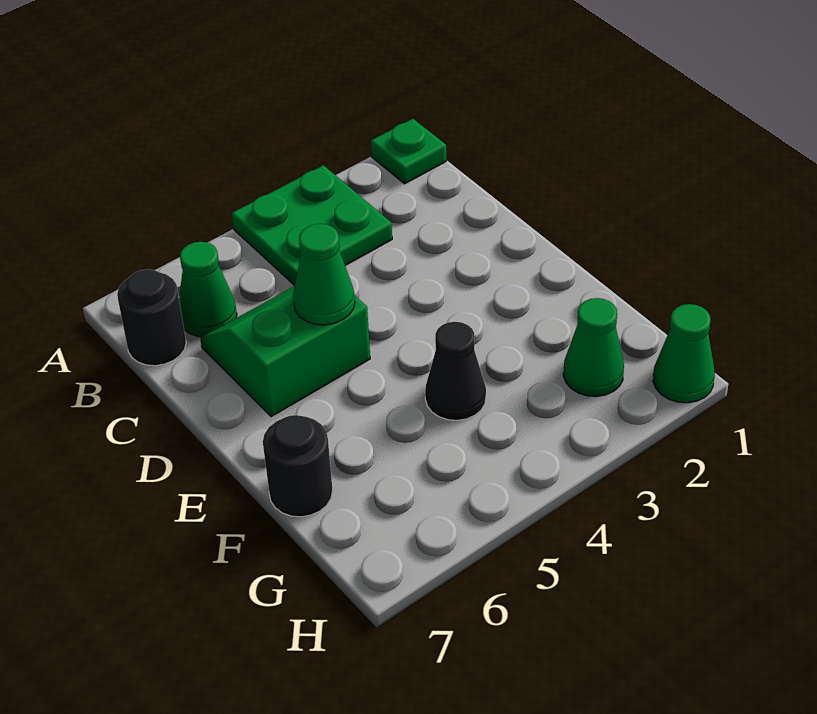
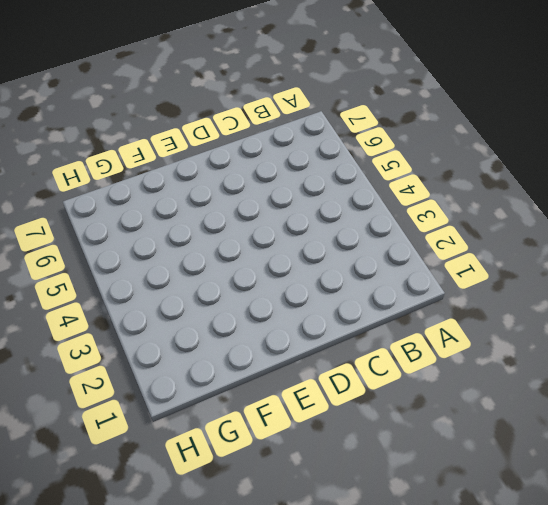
none -> green 1x1 plate [371,119,446,184]
none -> green 2x2 plate [232,165,392,286]

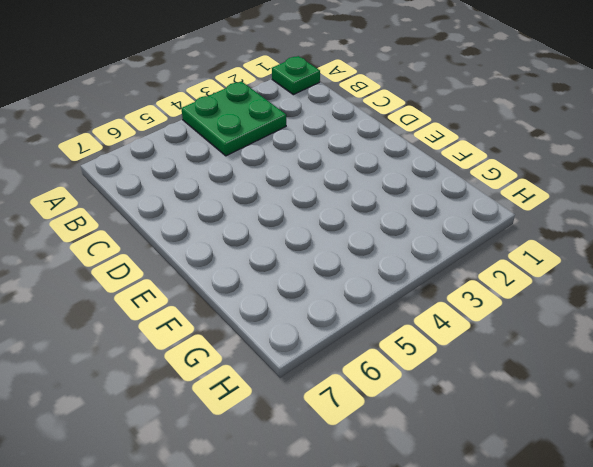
none -> green 1x1 cone [179,242,237,337]
none -> black 1x1 round brick [117,269,186,366]

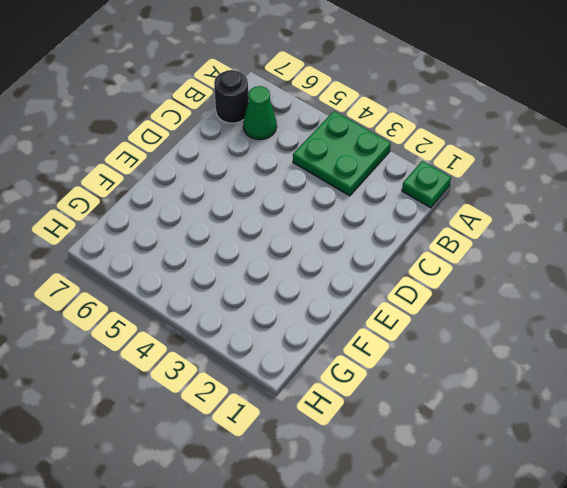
none -> green 2x2 slope [200,286,370,417]
none -> black 1x1 cone [425,322,486,420]

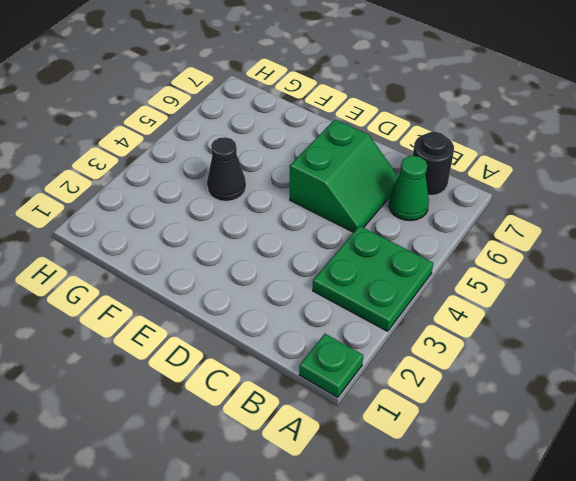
none -> black 1x1 round brick [263,415,333,517]
none -> green 1x1 cone [563,298,624,396]

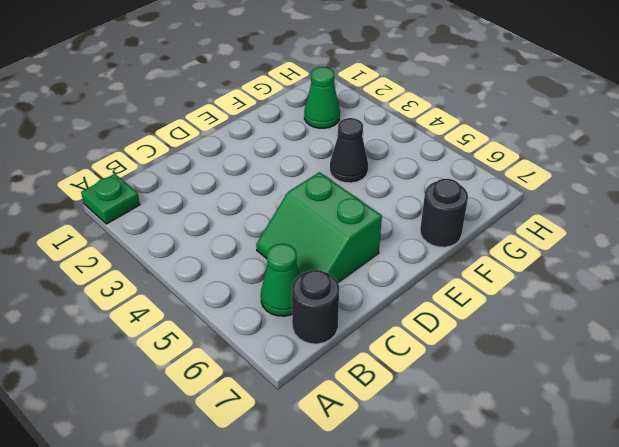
none -> green 2x2 plate [232,165,392,286]
none -> green 1x1 cone [653,304,715,403]

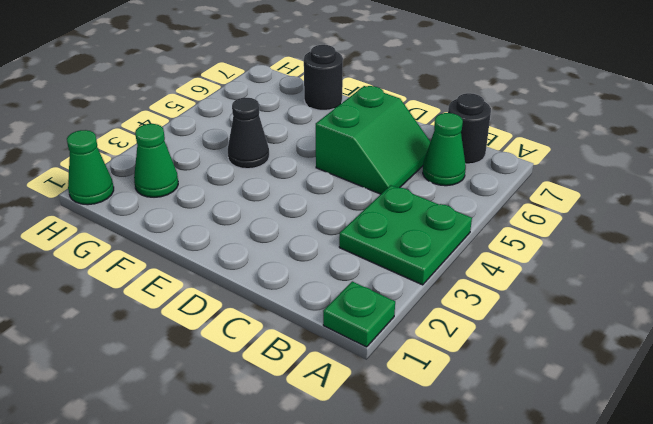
none -> green 1x1 cone [293,224,355,325]

